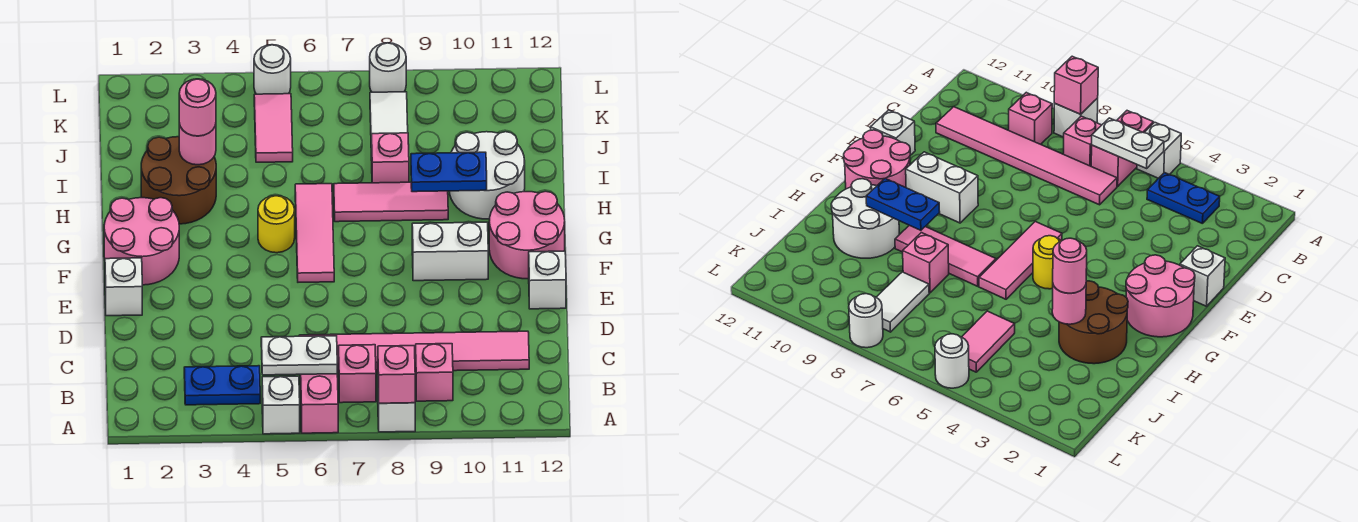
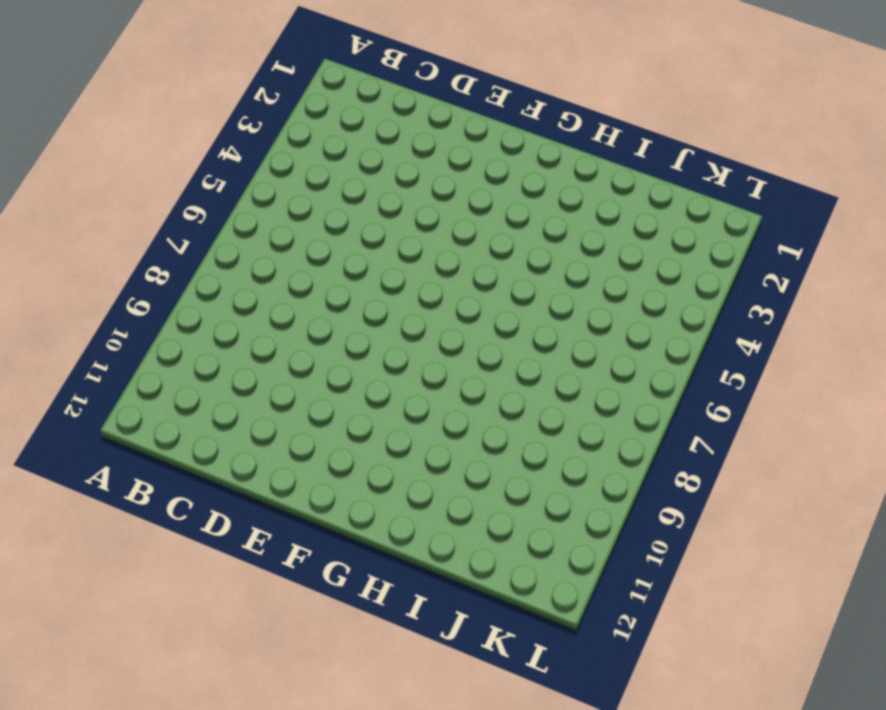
none -> white 1x1 brick [262,376,300,434]
none -> pink 1x2 brick [300,374,338,433]
none -> white 1x1 brick [378,401,415,432]

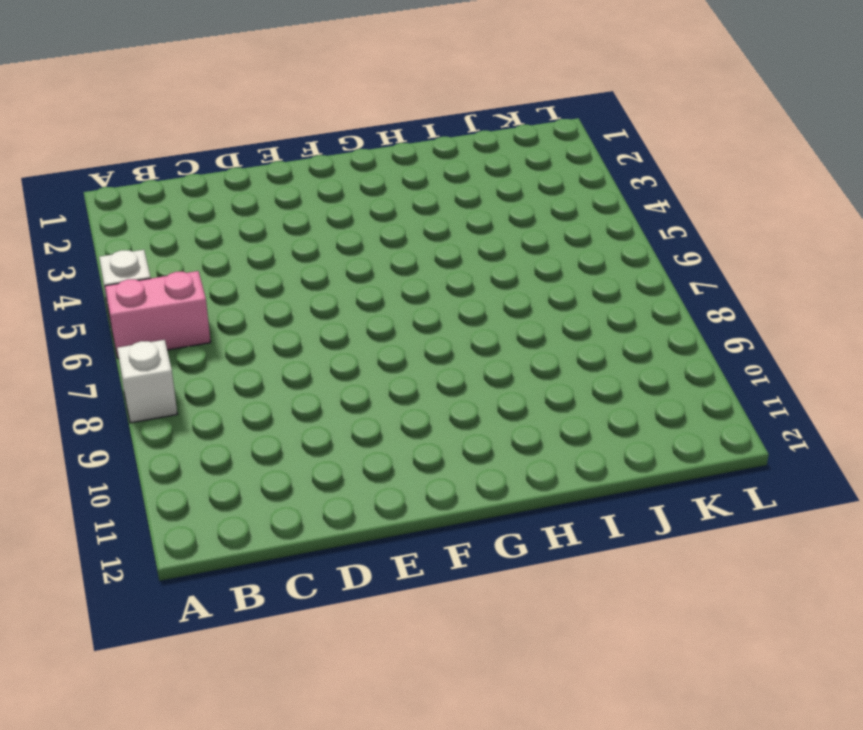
none -> blue 1x2 plate [184,366,260,405]
none -> pink 1x1 brick [339,345,376,403]
none -> pink 1x1 brick [416,344,453,401]

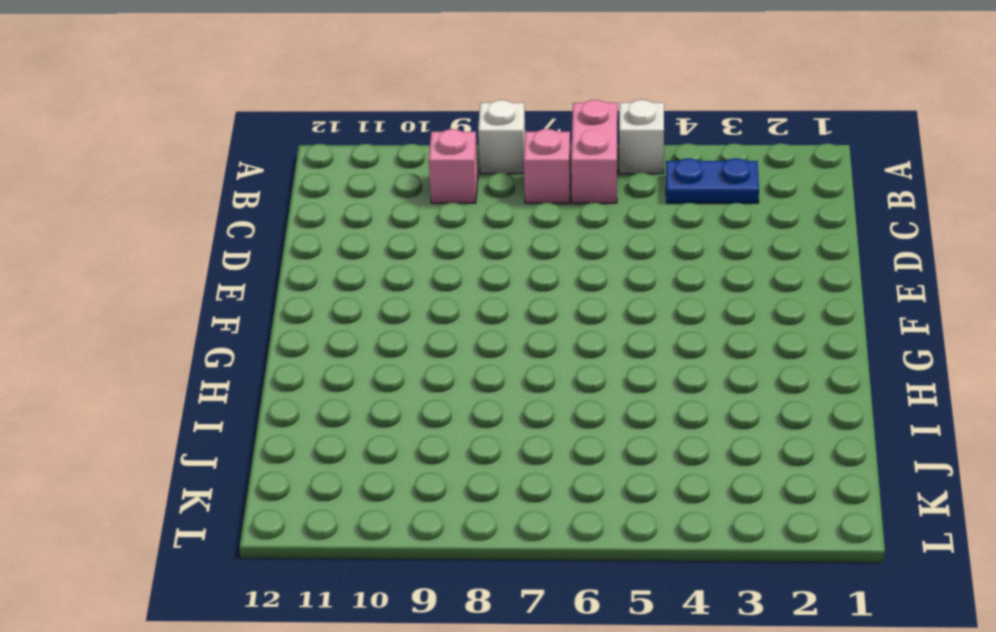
none -> pink 1x6 tile [299,331,529,372]
none -> white 1x1 brick [105,258,142,316]
none -> white 1x1 brick [529,251,566,309]

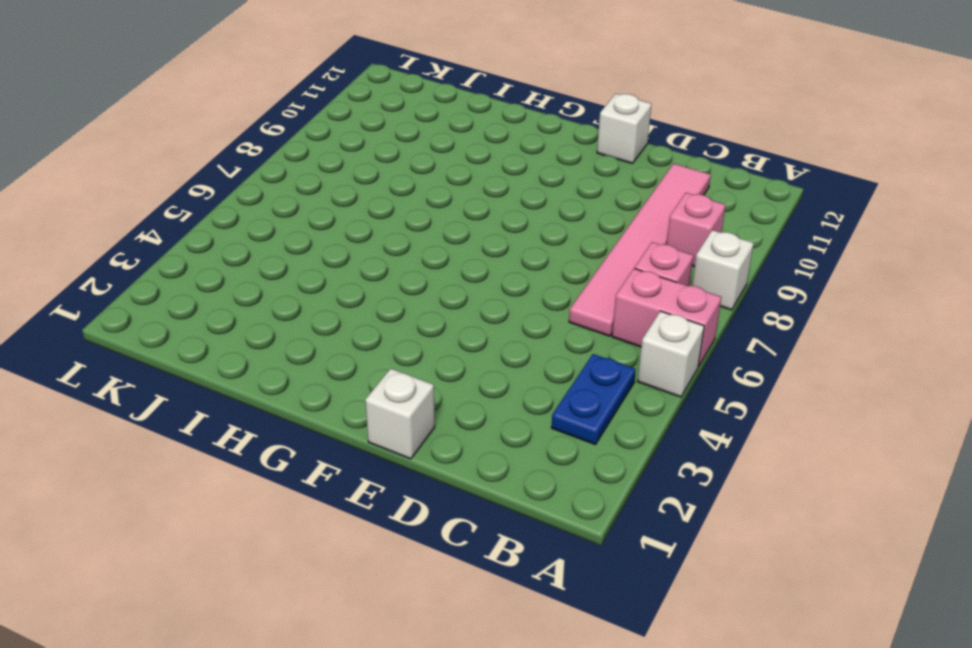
none -> pink 2x2 round brick [104,198,179,285]
none -> pink 1x3 tile [295,184,334,282]
none -> white 1x2 brick [412,222,488,281]

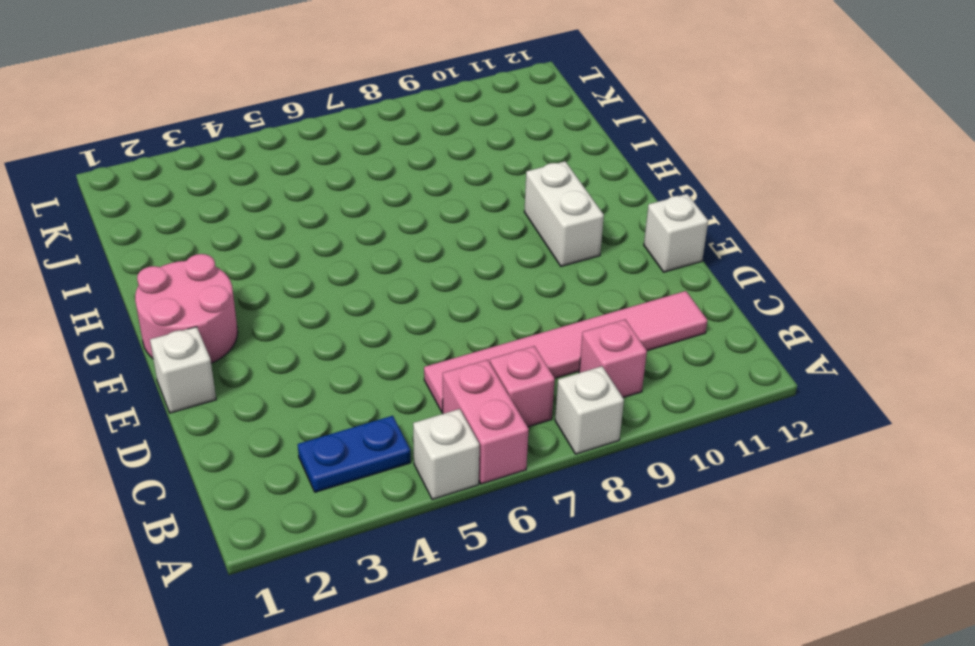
white 1x2 brick [524,161,604,266] -> white 1x2 brick turned to [412,222,488,281]
none -> pink 1x3 tile [295,184,334,282]
none -> pink 2x2 round brick [489,191,565,279]
none -> yellow 1x1 round brick [258,196,295,253]

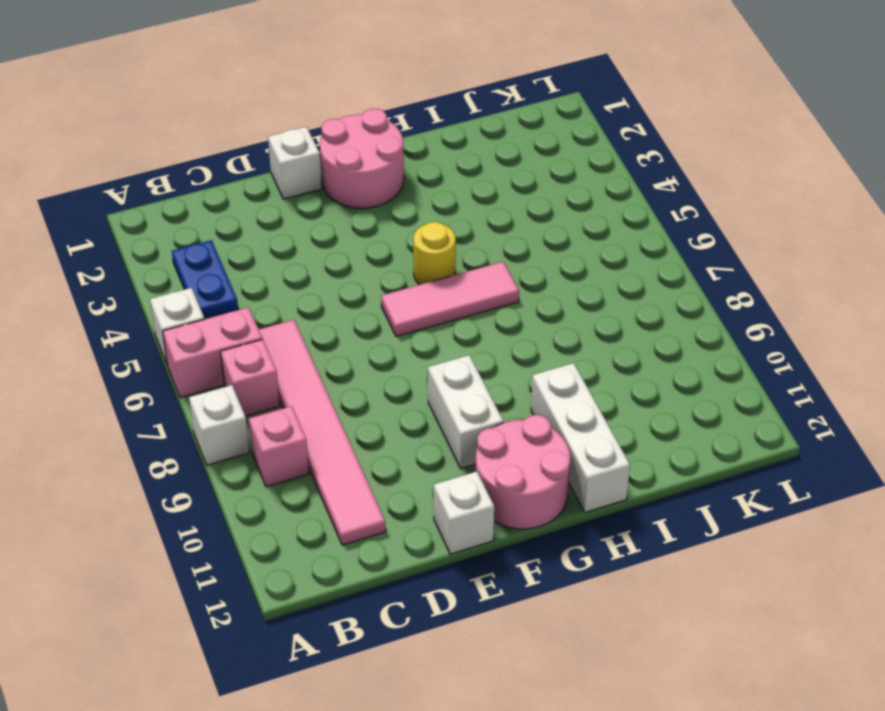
white 1x3 brick [531,363,630,512] -> white 2x2 round brick [449,132,525,219]
none -> brown 2x2 round brick [141,137,216,224]
none -> pink 1x3 tile [334,182,448,222]
none -> pink 1x1 brick [371,133,409,183]

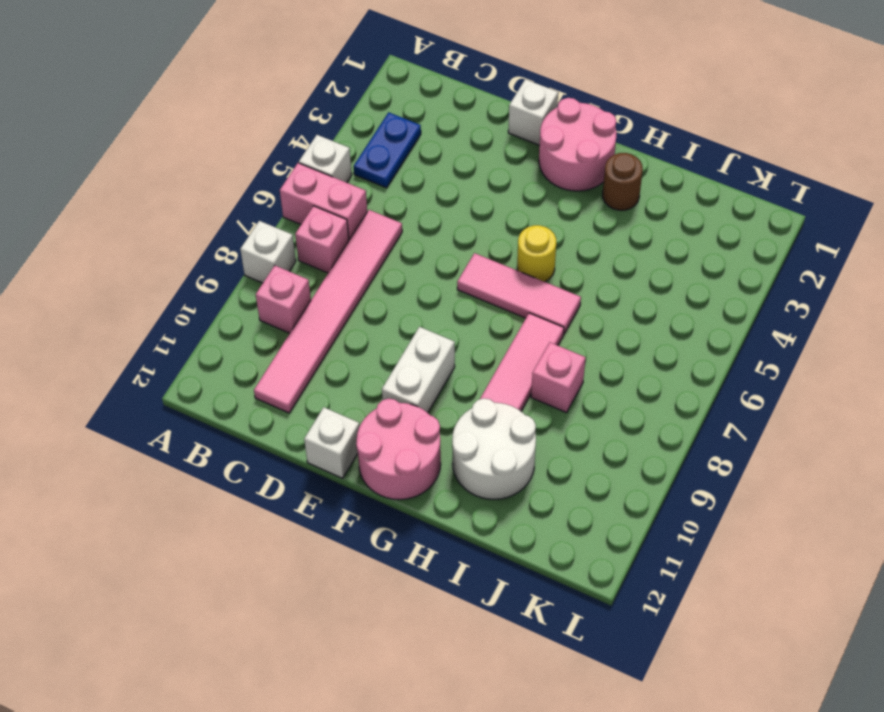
brown 1x1 round brick [603,153,643,210] -> brown 2x2 round brick [141,137,216,224]
none -> pink 1x2 tile [254,94,293,162]
none -> white 1x2 tile [370,92,408,160]
none -> white 1x1 round brick [254,45,291,94]

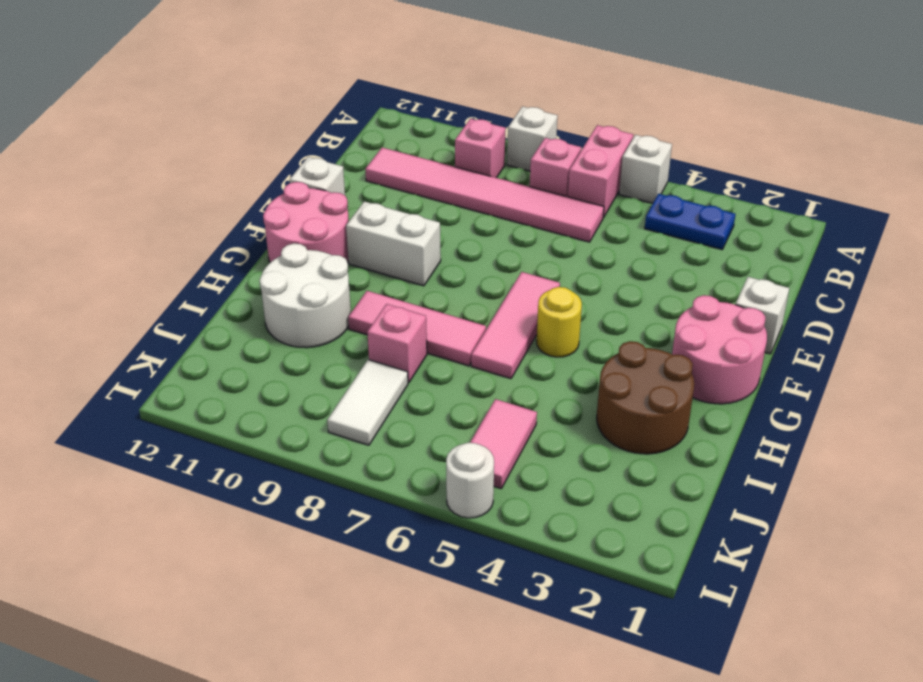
none -> white 1x1 round brick [370,43,406,92]
none -> pink 1x1 brick [378,346,415,403]
none -> white 1x2 plate [261,336,337,375]

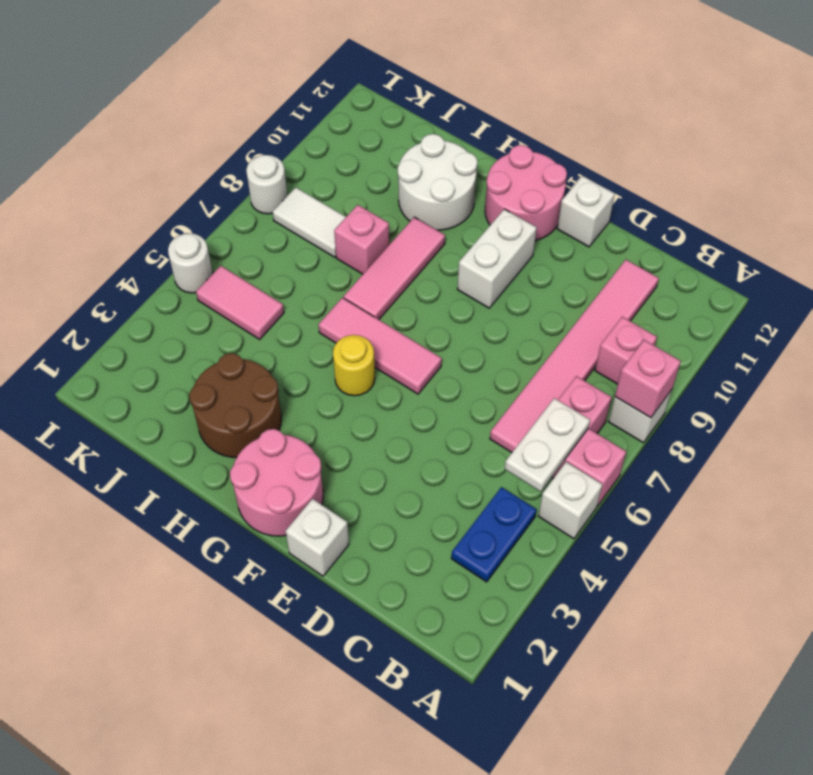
none -> blue 1x2 plate [411,152,487,192]
none -> pink 1x1 round brick [179,123,216,165]
none -> pink 1x1 round brick [179,79,216,136]

